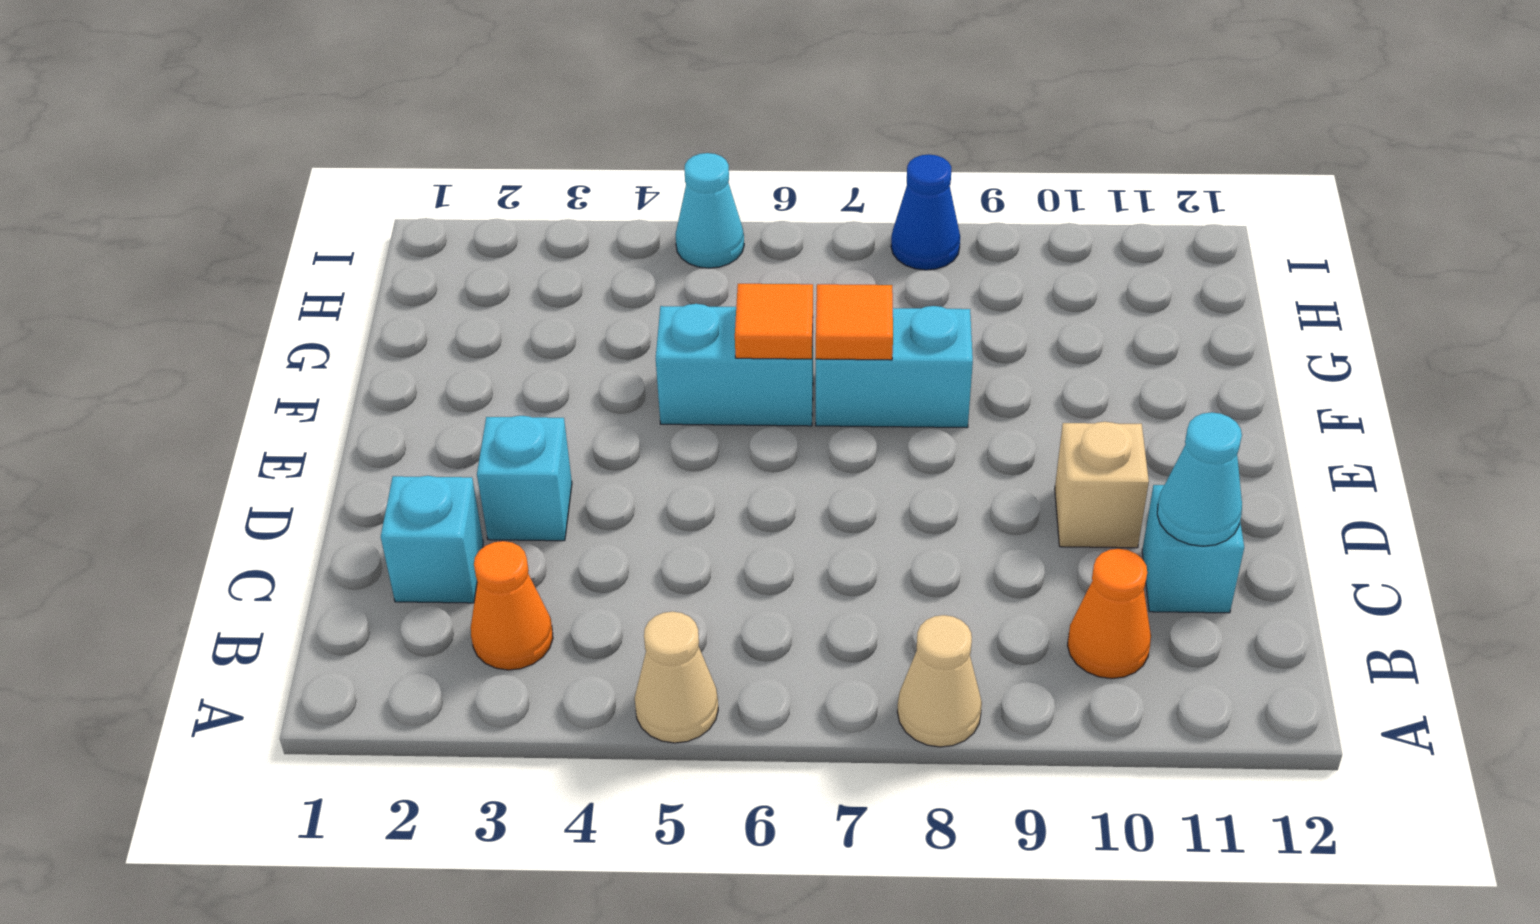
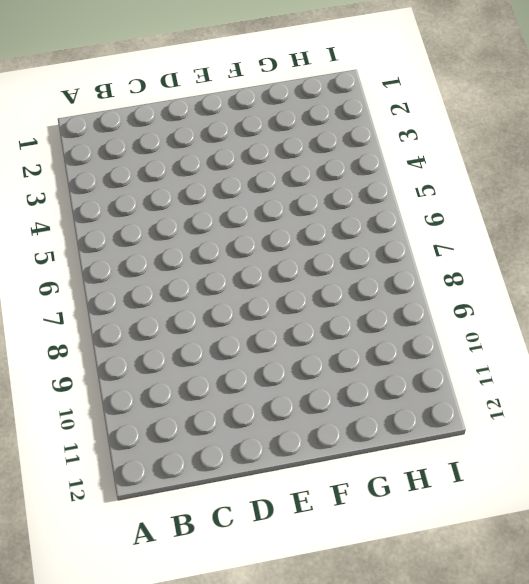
none -> tan 1x1 cone [635,612,718,743]
none -> tan 1x1 cone [897,615,982,747]
none -> orange 1x1 cone [471,541,553,670]

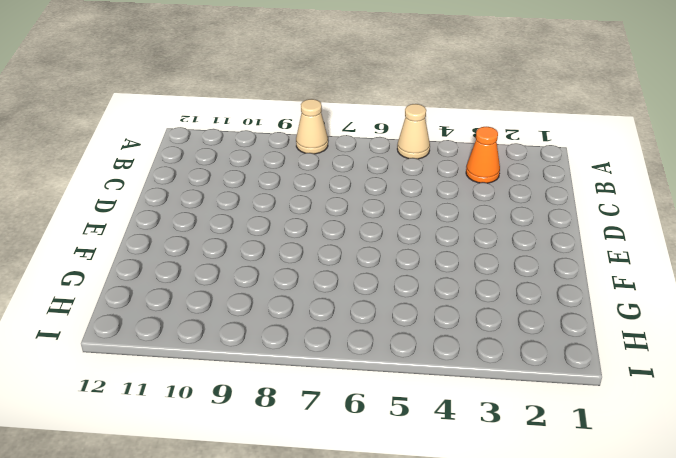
none -> orange 1x1 cone [1067,549,1151,679]
none -> cyan 1x1 brick [381,476,483,603]
none -> cyan 1x1 brick [1142,485,1244,613]

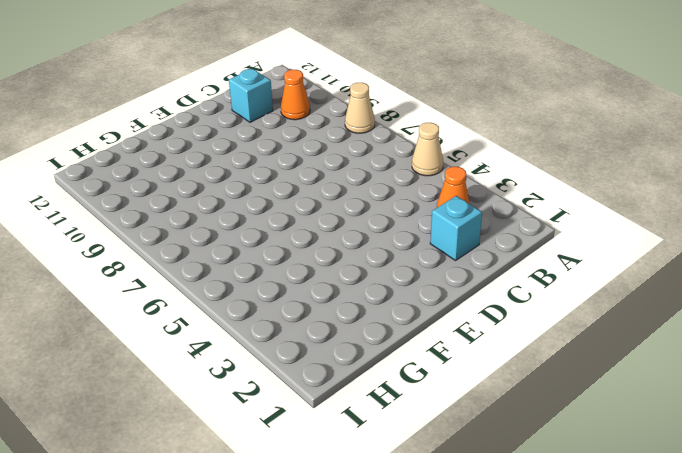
none -> cyan 1x1 brick [477,416,572,541]
none -> tan 1x1 brick [1055,422,1149,548]
none -> cyan 1x2 brick [656,304,813,426]

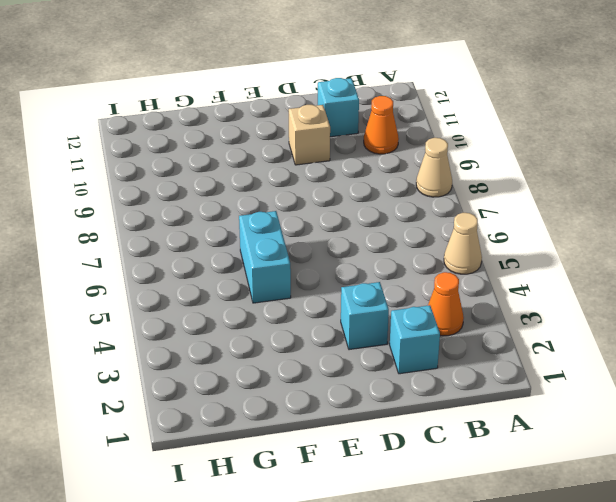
none -> cyan 1x2 brick [816,306,973,428]
none -> cyan 1x1 cone [675,153,744,268]
none -> blue 1x1 cone [891,154,960,270]

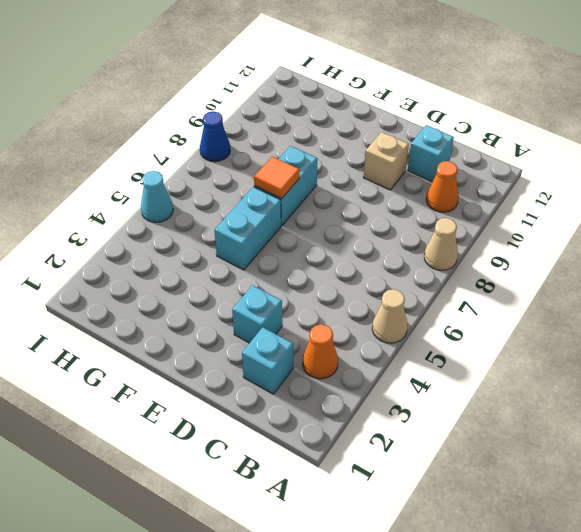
none -> cyan 1x1 cone [1157,412,1242,546]
none -> orange 1x1 tile [735,284,813,359]

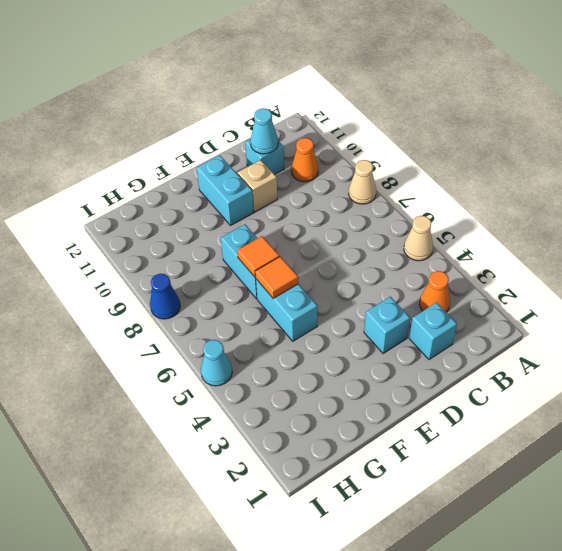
cyan 1x2 brick [197,155,254,225] -> none

